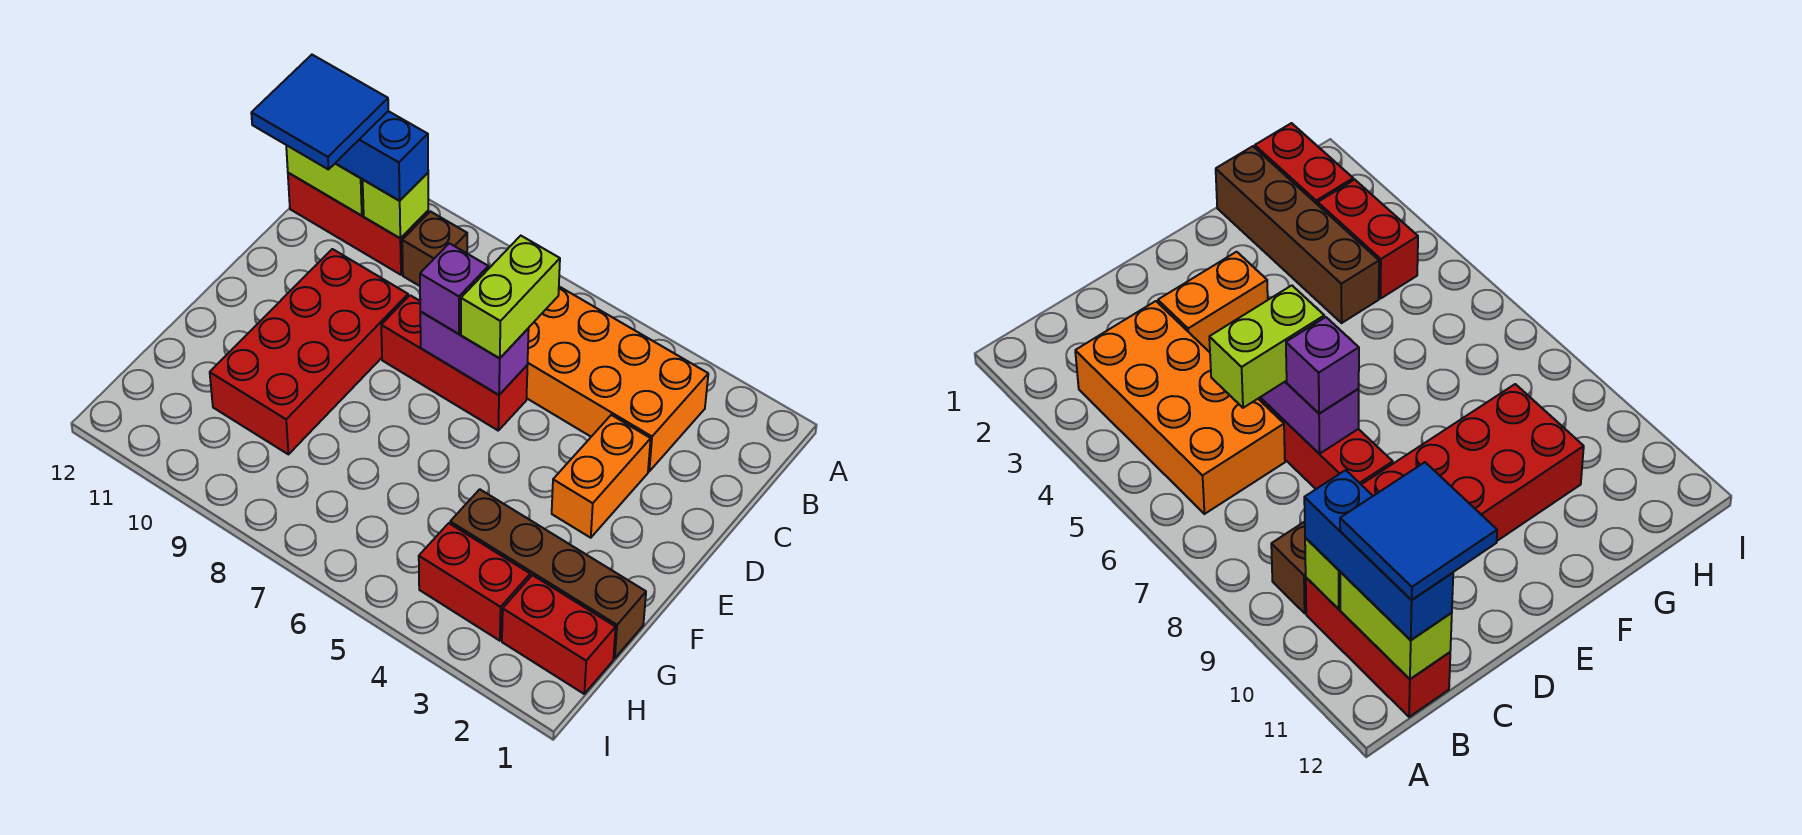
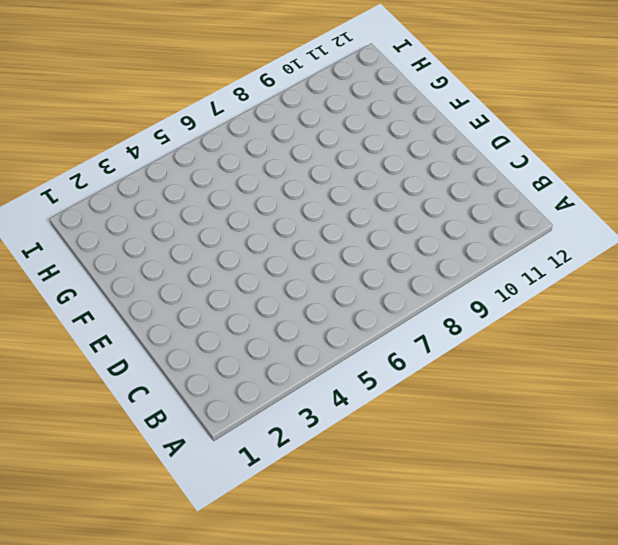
none -> orange 2x4 brick [527,287,708,471]
none -> brown 1x1 brick [402,212,467,286]
none -> red 1x3 brick [288,173,429,275]

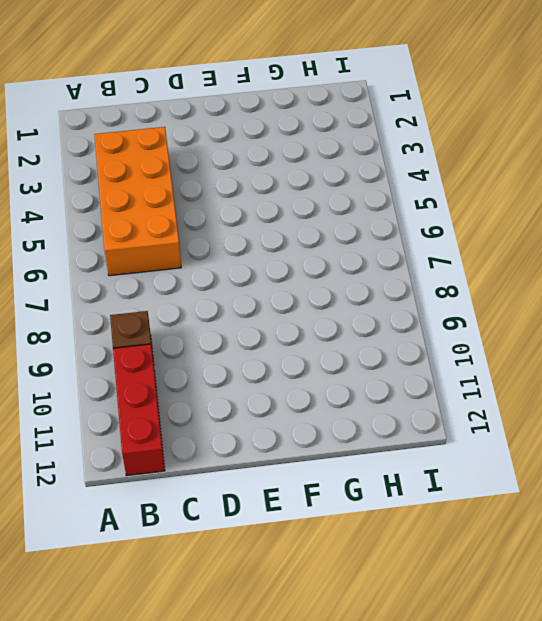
none -> orange 1x2 brick [552,415,651,538]
none -> red 1x3 brick [381,295,527,430]
none -> red 2x4 brick [210,249,408,454]

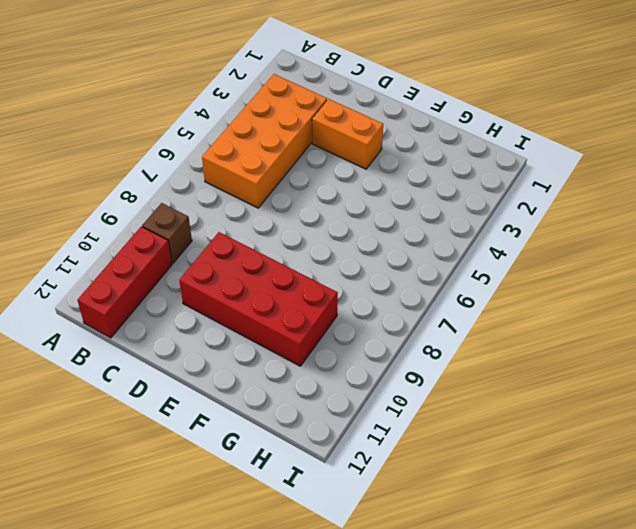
none -> red 1x3 brick [381,295,527,430]
none -> brown 1x4 brick [450,489,646,658]
none -> red 1x2 brick [502,575,616,694]

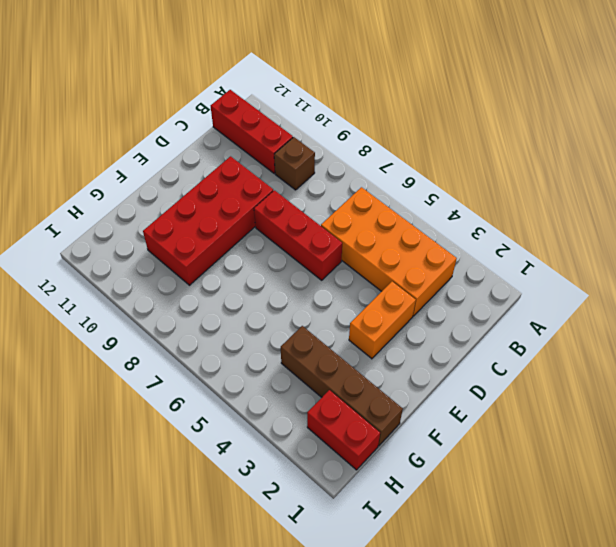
none -> red 1x2 brick [419,523,530,641]
none -> lime 1x1 brick [363,173,428,238]
none -> lime 1x2 brick [286,145,364,216]

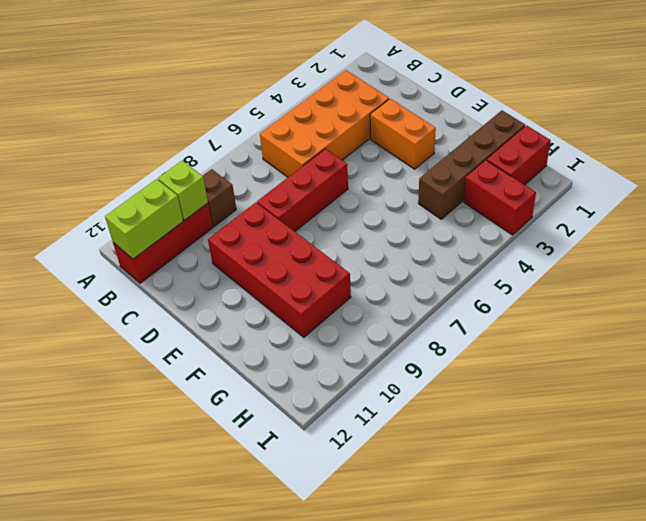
red 1x2 brick [464,160,536,235] -> red 1x2 brick turned to [419,523,530,641]
none -> purple 1x2 brick [420,312,529,395]
none -> blue 1x3 brick [336,111,428,201]
none -> lime 1x2 brick [461,236,560,358]

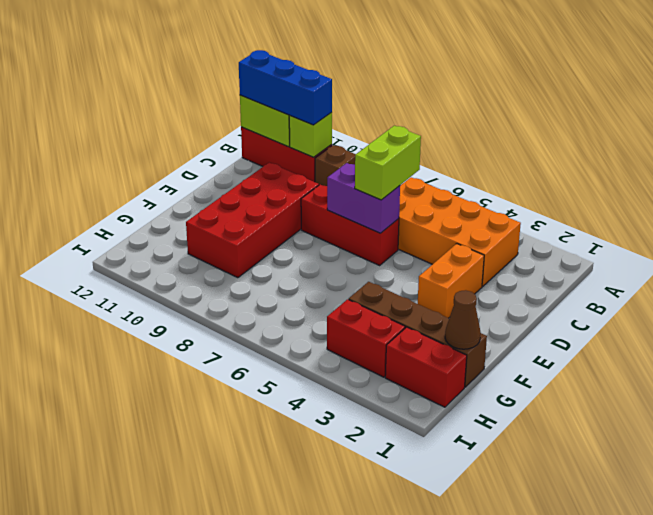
brown 1x1 cone [445,290,481,349] -> none
none -> purple 1x1 brick [420,243,488,334]
none -> blue 2x2 tile [251,55,388,170]

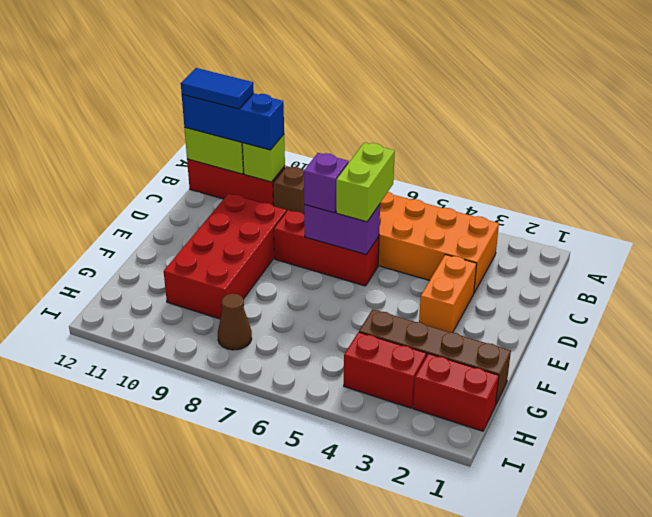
blue 1x2 tile [181,68,254,109] -> blue 2x2 tile [251,55,388,170]
brown 1x1 cone [218,294,252,350] -> none

